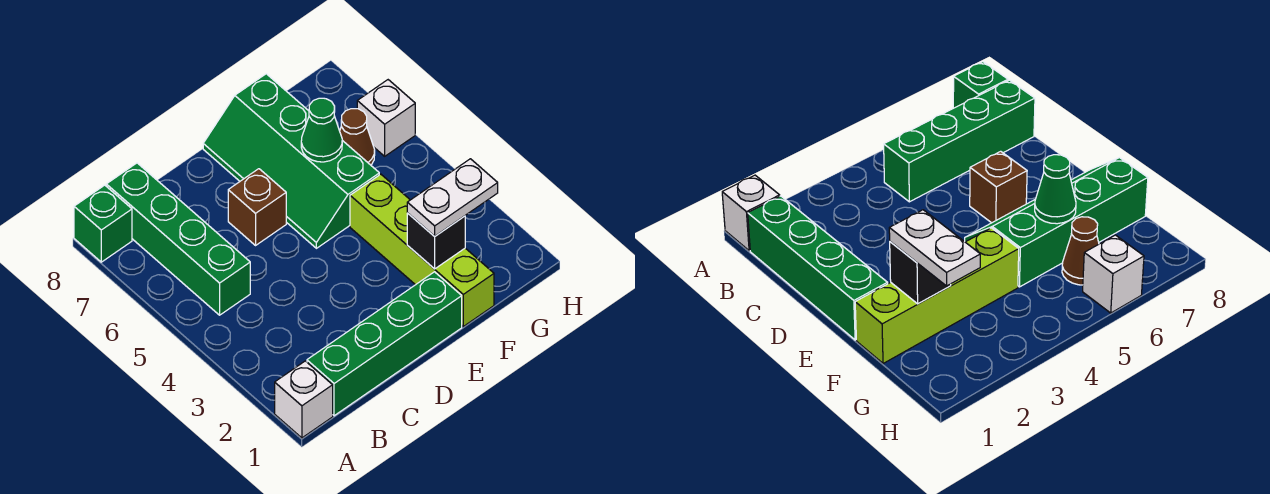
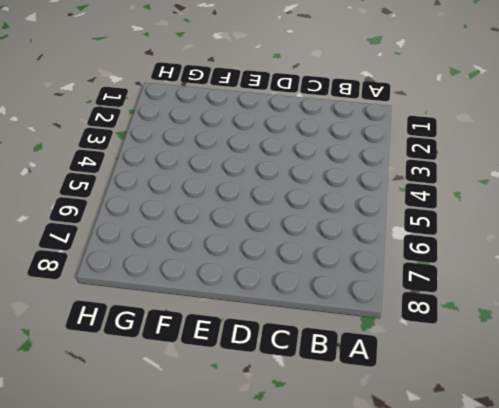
none -> white 1x1 brick [275,361,333,438]
none -> green 1x1 brick [74,185,132,262]
none -> green 1x4 brick [307,272,462,416]

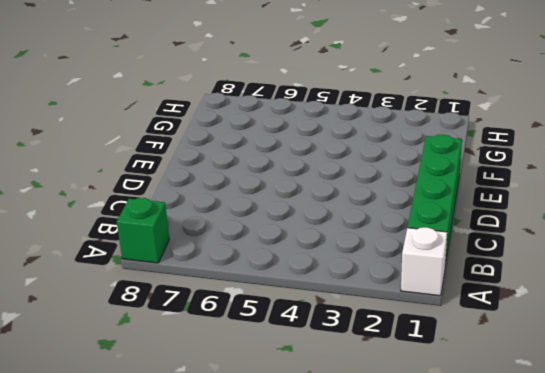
none -> green 1x4 brick [106,163,250,315]
none -> brown 1x1 brick [228,169,286,245]
none -> green 2x4 slope [203,74,379,248]

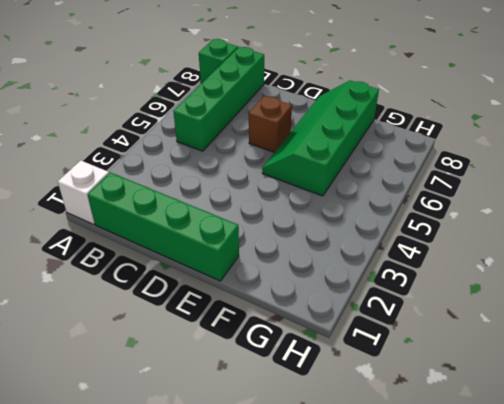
none -> lime 1x4 brick [350,174,494,326]
none -> brown 1x1 cone [340,109,375,165]
none -> white 1x1 brick [357,80,415,156]

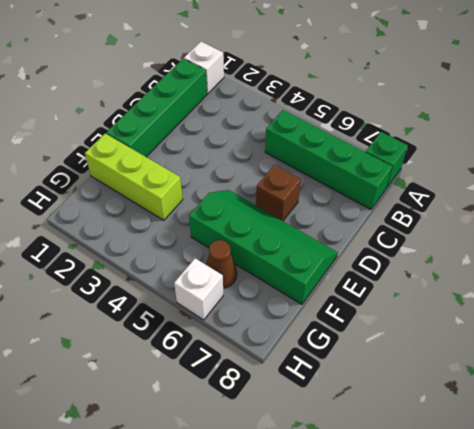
lime 1x3 brick [85,133,183,220] -> lime 1x4 brick [350,174,494,326]
none -> black 1x1 brick [407,213,465,269]
none -> green 1x1 cone [301,98,342,162]
none -> white 1x2 plate [407,159,498,236]

